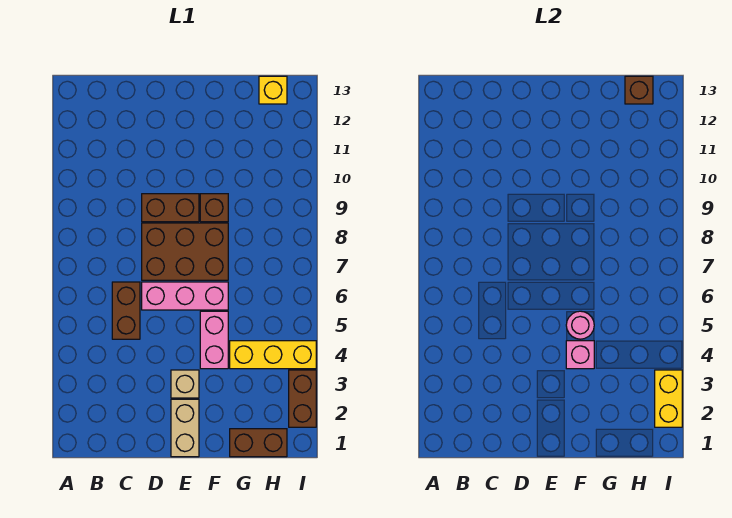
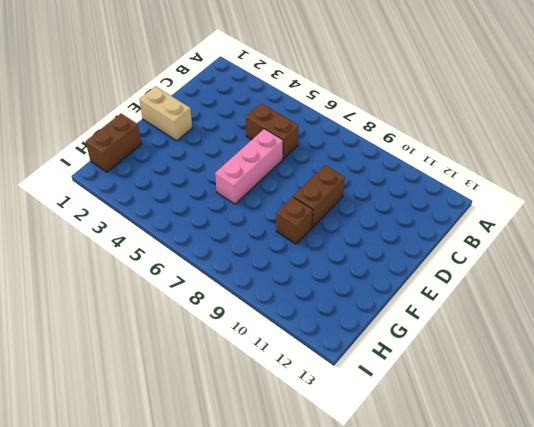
none -> brown 2x3 brick [142,223,228,280]
none -> tan 1x1 brick [171,370,199,398]
none -> pink 1x2 brick [200,311,228,369]

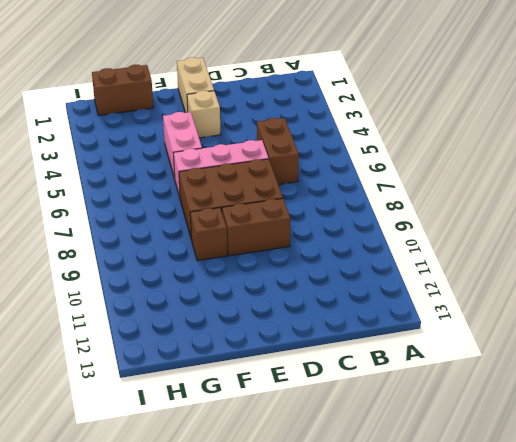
none -> yellow 1x3 brick [230,341,316,369]
none -> yellow 1x1 brick [259,76,287,104]
none -> brown 1x2 brick [289,370,316,427]

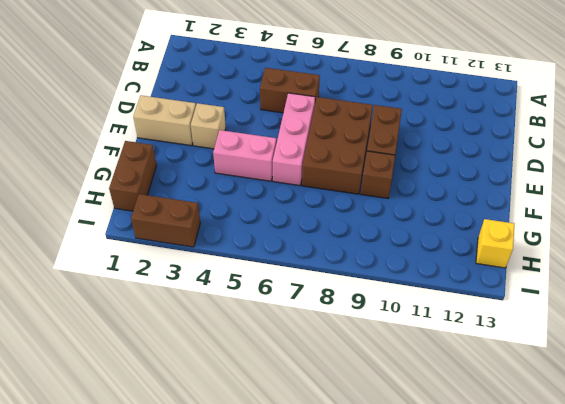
none -> yellow 1x3 brick [230,341,316,369]
none -> pink 1x1 brick [566,341,594,369]
none -> pink 1x1 round brick [566,311,594,339]

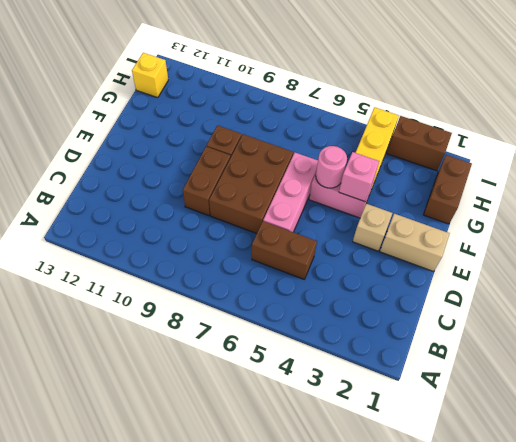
none -> brown 1x1 brick [625,76,653,104]
none -> yellow 1x2 brick [655,370,682,427]

